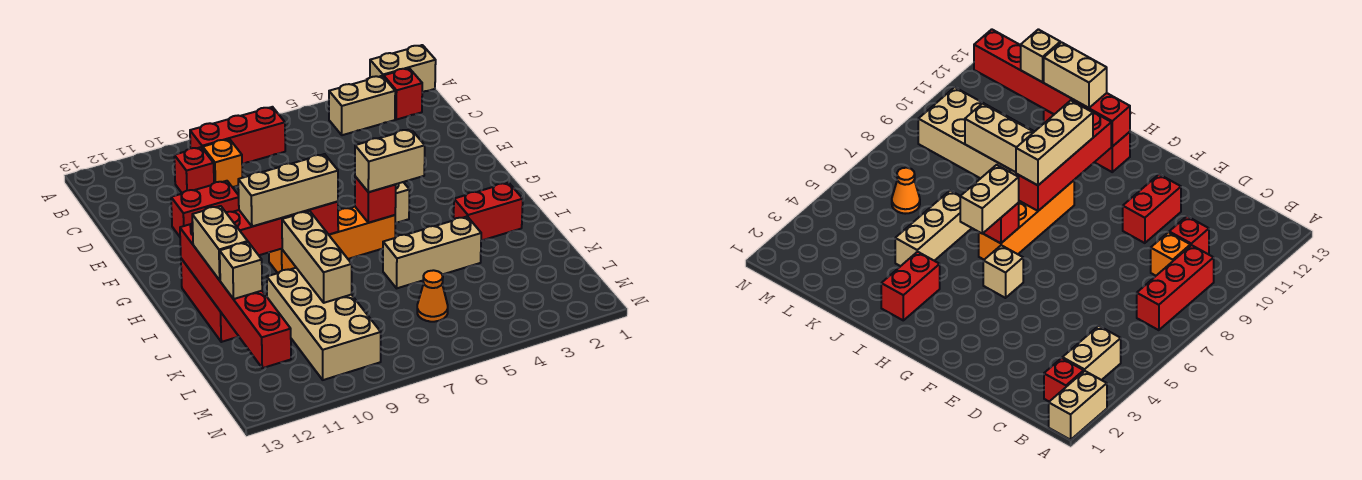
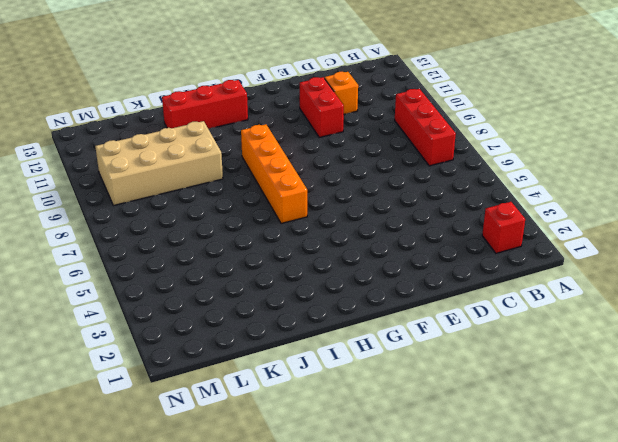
orange 1x1 brick [325,72,358,114] -> orange 1x1 brick moved to [203,139,242,187]
none -> tan 1x2 brick [370,45,436,92]
none -> tan 1x2 brick [329,76,395,135]
none -> red 1x1 brick [174,147,214,193]

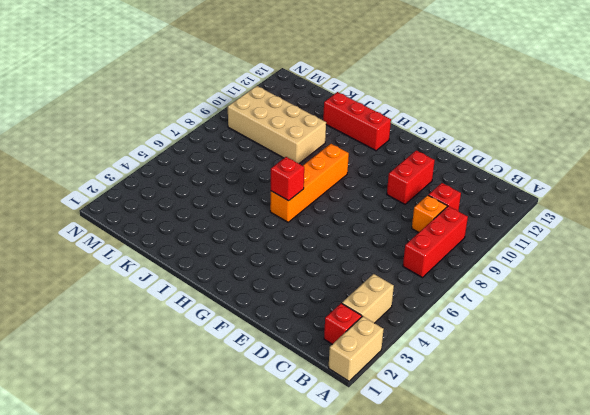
none -> tan 1x1 brick [395,182,409,223]
none -> red 1x2 brick [454,183,523,241]
none -> tan 1x3 brick [383,217,481,288]

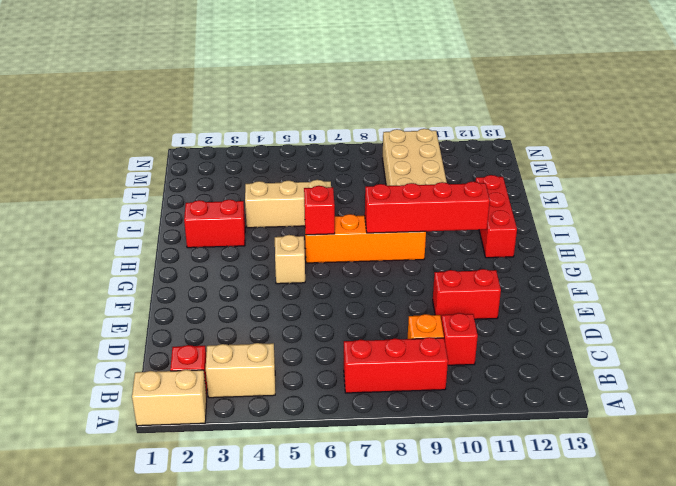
none -> orange 1x1 cone [417,270,448,322]
none -> red 1x6 brick [180,223,291,368]
none -> tan 1x3 brick [282,211,352,303]

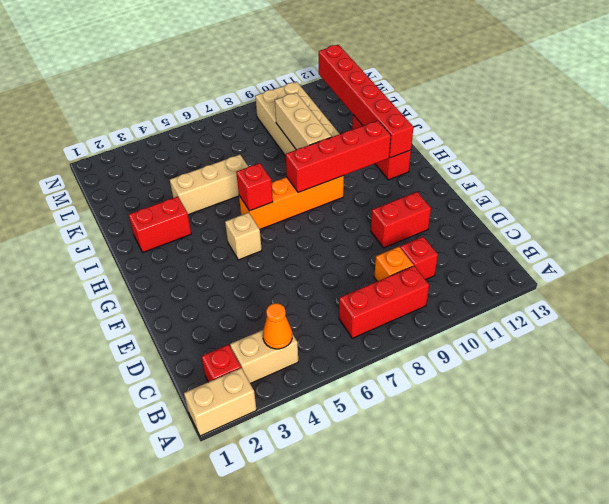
orange 1x1 cone [263,303,292,349] -> orange 1x1 cone moved to [417,270,448,322]
none -> tan 1x2 brick [355,129,425,192]
none -> tan 1x3 brick [238,154,338,227]
none -> tan 1x2 brick [192,206,248,280]

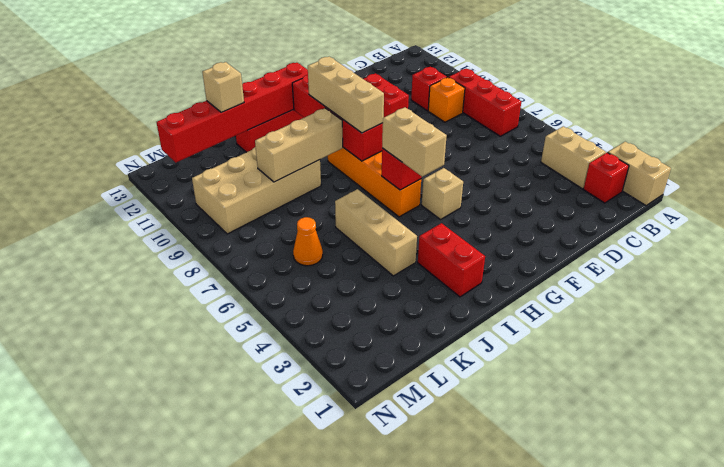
none -> tan 1x2 brick [192,206,248,280]

